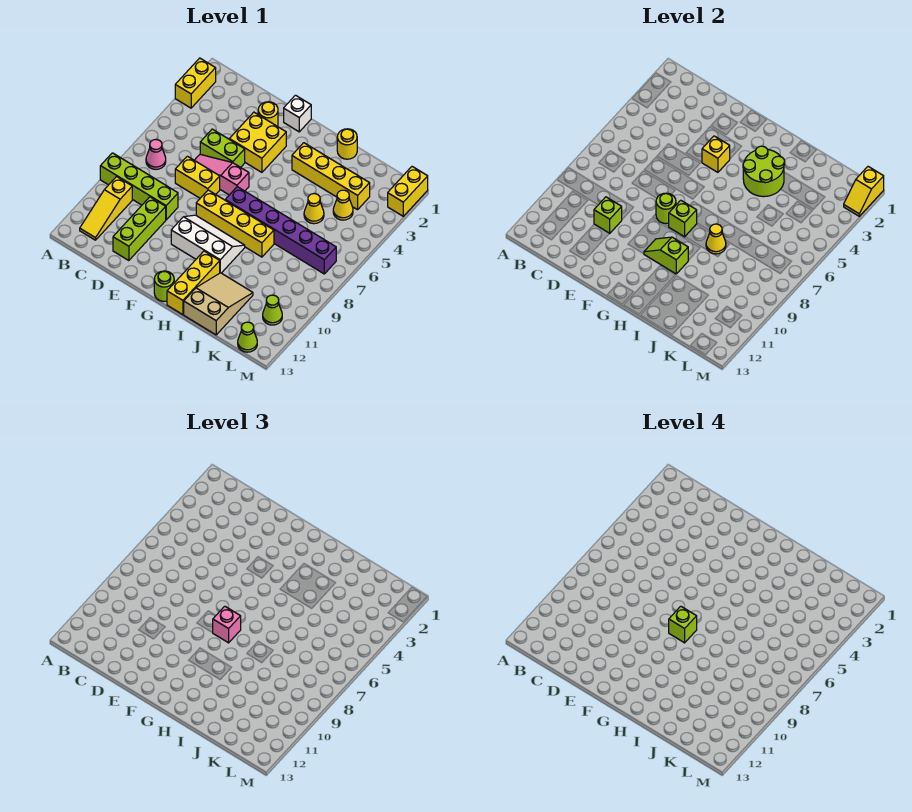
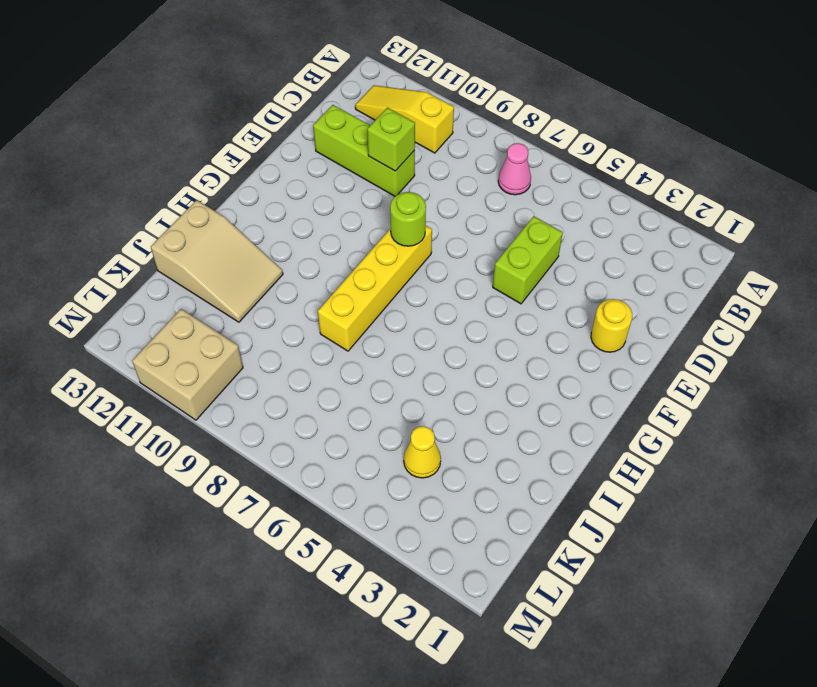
tan 2x2 brick [132,309,243,420] -> lime 1x1 cone [263,295,282,325]
none -> yellow 1x2 brick [175,58,216,108]
none -> lime 1x4 brick [100,153,178,220]
none -> pink 1x3 slope [194,154,249,195]
none -> yellow 1x2 brick [175,156,220,198]

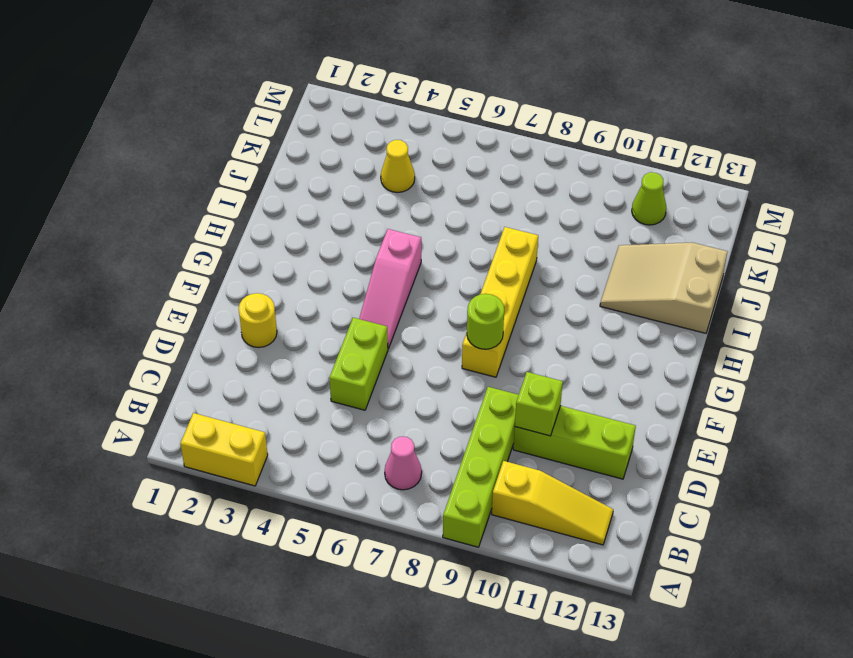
pink 1x3 slope [359,229,421,349] -> pink 1x3 slope moved to [194,154,249,195]
none -> yellow 1x2 brick [175,156,220,198]
none -> yellow 2x2 brick [229,112,286,172]
none -> white 1x1 brick [284,95,311,132]
none -> white 2x3 slope [171,215,245,273]

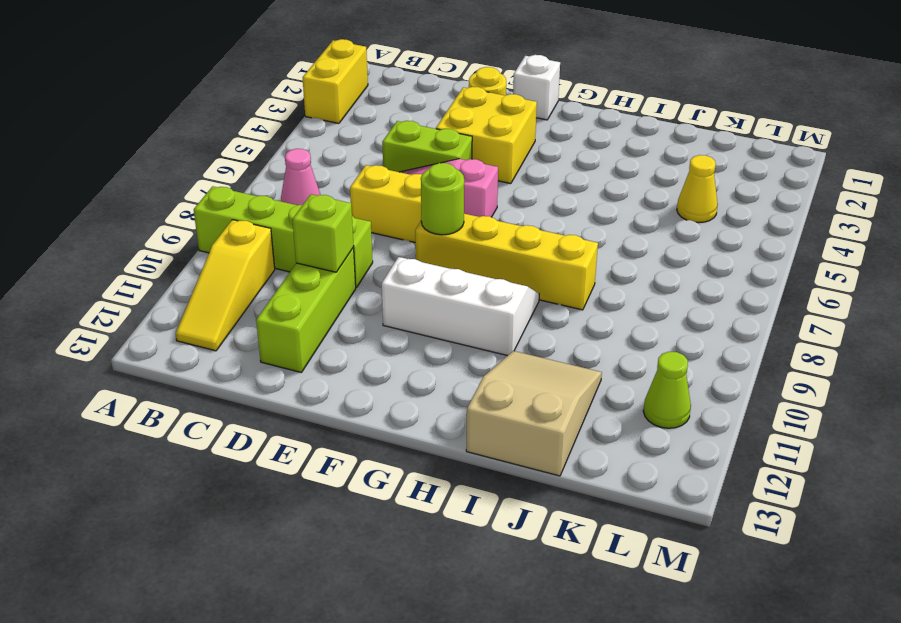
none -> purple 1x6 brick [225,187,336,274]
none -> lime 1x1 round brick [154,271,174,301]
none -> yellow 1x4 brick [292,143,370,210]
none -> yellow 1x3 brick [167,251,220,315]

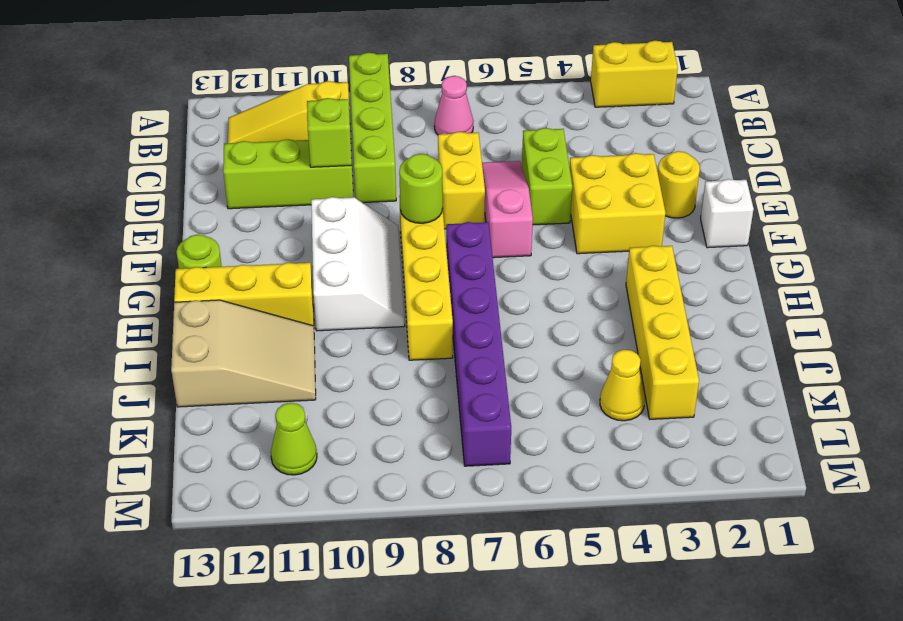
none -> yellow 1x1 round brick [337,129,357,159]
none -> yellow 1x1 cone [304,194,324,224]
none -> lime 1x1 cone [238,322,257,352]
none -> yellow 1x2 brick [388,167,428,216]

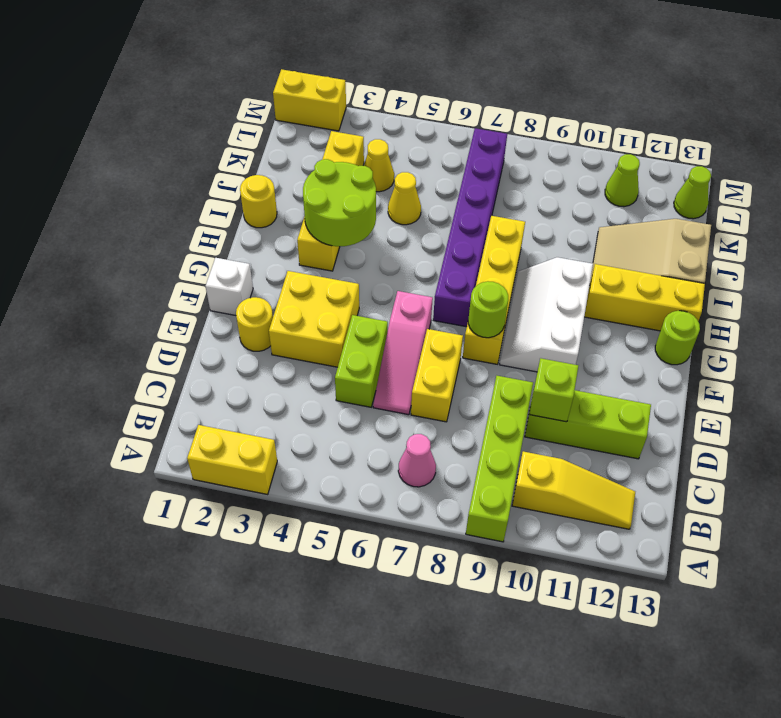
none -> yellow 1x1 brick [702,136,730,172]
none -> lime 1x1 brick [669,200,697,237]
none -> lime 1x2 slope [644,237,688,274]
none -> yellow 1x1 cone [706,224,726,254]

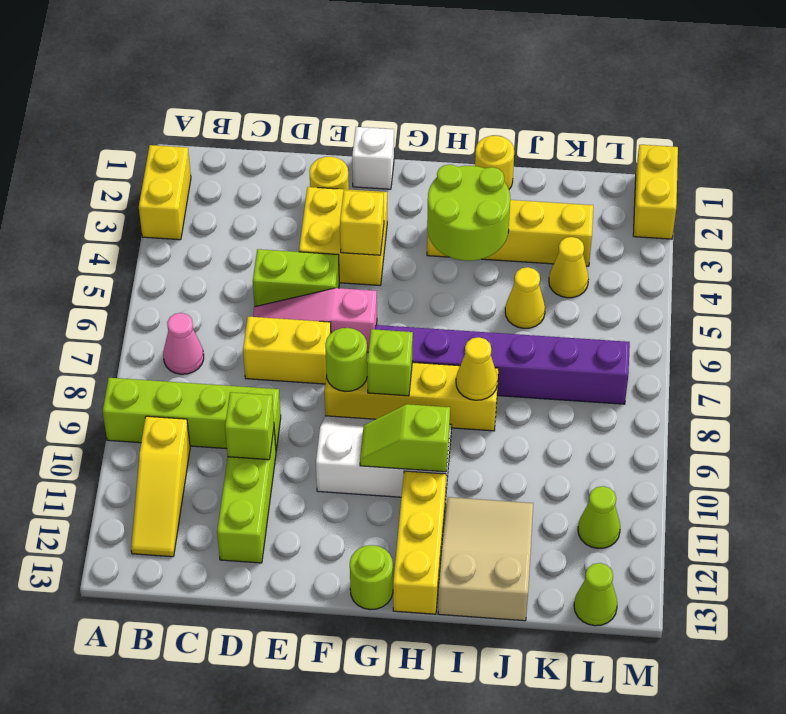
none -> yellow 1x2 slope [844,167,884,216]
none -> pink 1x1 brick [213,606,241,643]
none -> lime 1x1 brick [669,606,697,643]

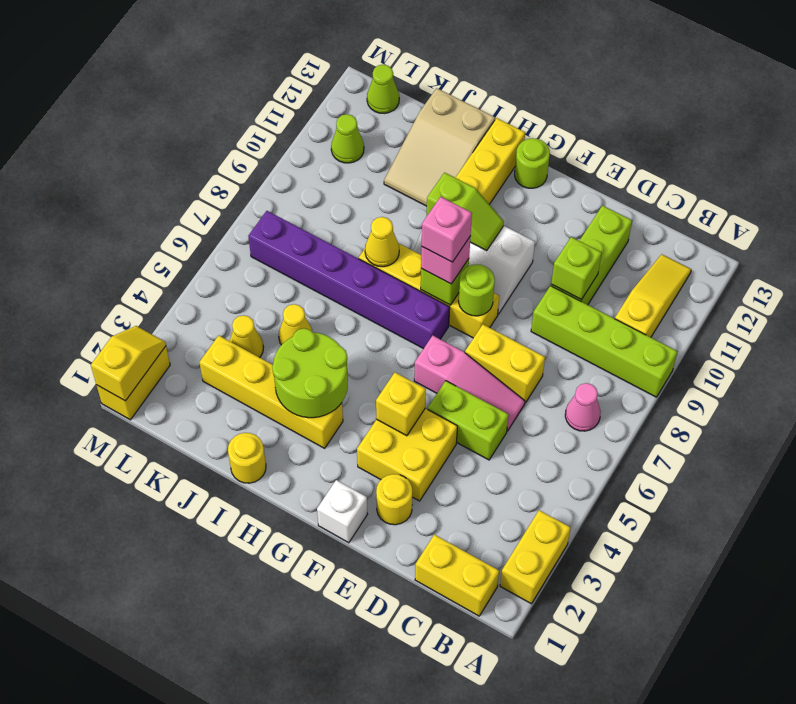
yellow 1x2 brick [415,535,499,616] -> none
pink 1x1 brick [422,197,472,262] -> lime 1x1 brick [669,606,697,643]

